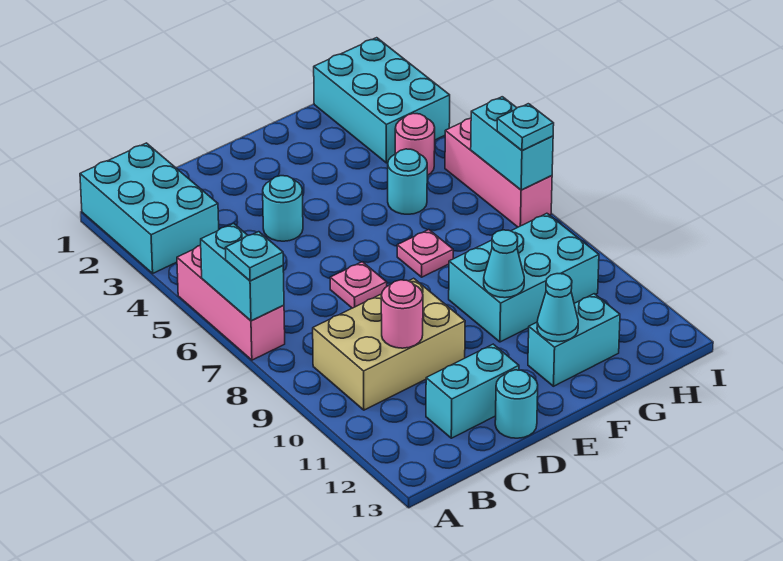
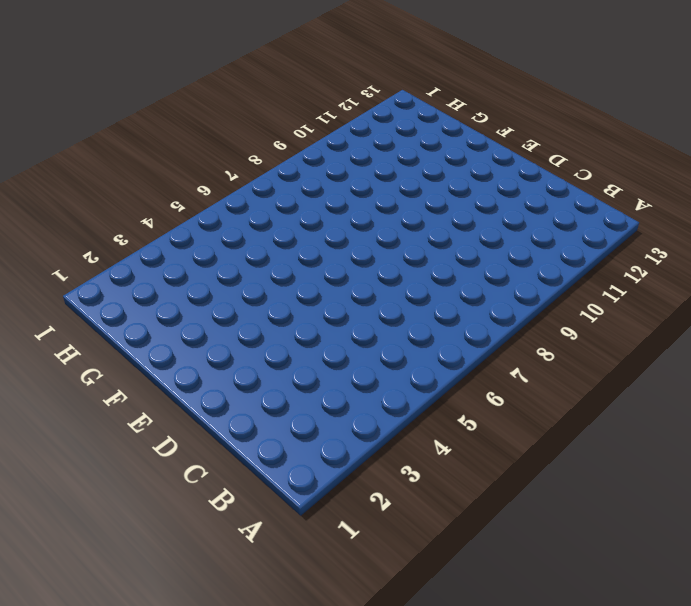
none -> cyan 2x3 brick [80,143,219,273]
none -> pink 1x3 brick [177,245,285,360]
none -> tan 2x3 brick [313,278,465,410]

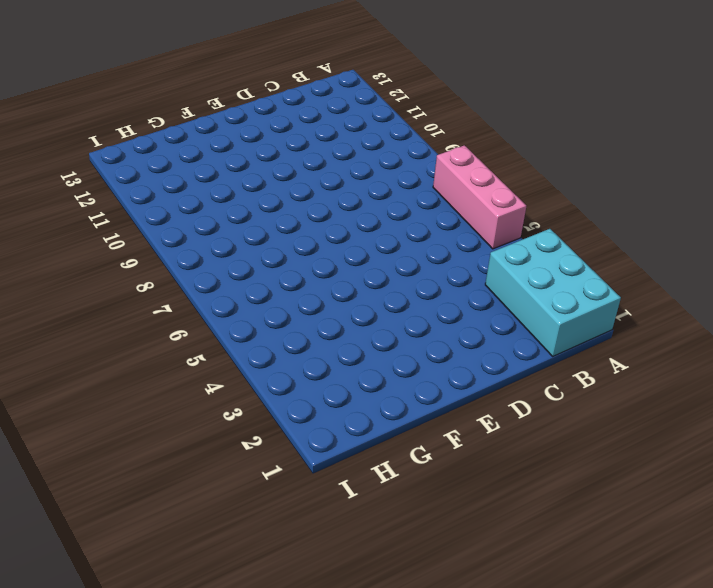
none -> tan 2x3 brick [313,278,465,410]
none -> cyan 1x2 brick [426,344,519,438]
none -> cyan 1x1 round brick [263,176,303,241]

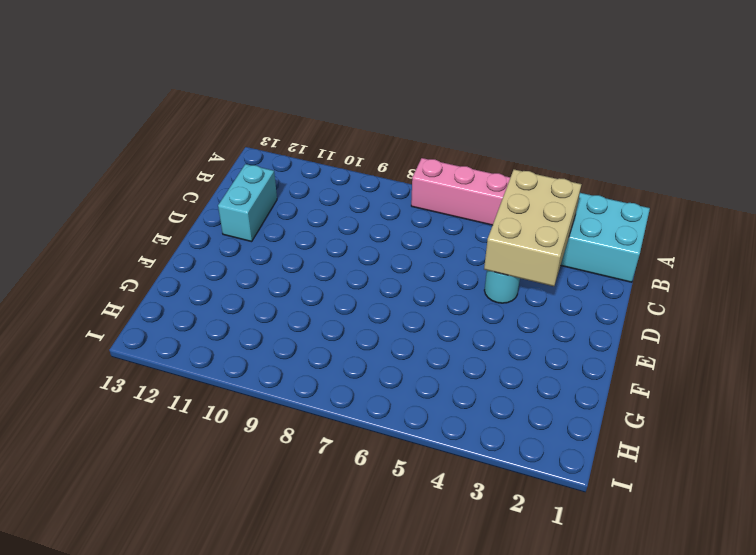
tan 2x3 brick [484,169,582,286] -> tan 2x3 brick moved to [313,278,465,410]
none -> pink 1x1 plate [330,262,387,308]
none -> cyan 1x1 round brick [495,370,538,438]
none -> pink 1x1 plate [397,230,453,277]

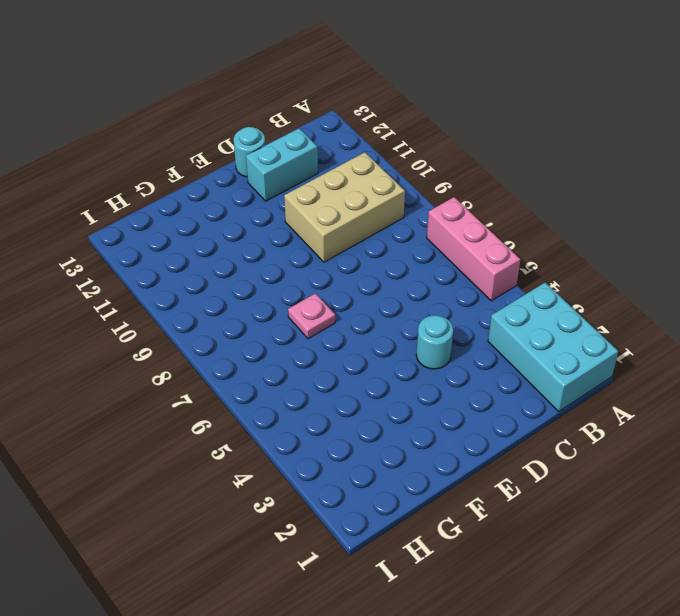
none -> pink 1x1 plate [330,262,387,308]
none -> cyan 2x3 brick [449,213,599,342]
none -> cyan 1x2 brick [528,294,620,386]

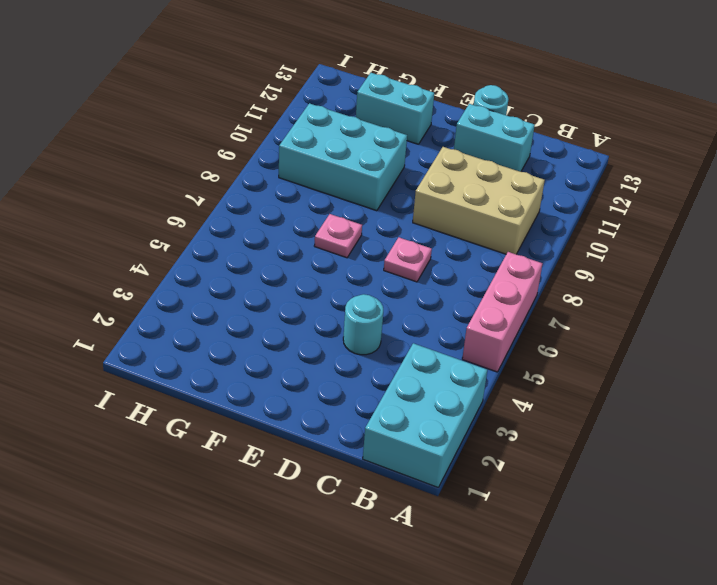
none -> cyan 1x1 round brick [388,149,427,214]
none -> cyan 2x3 brick [314,38,450,163]
none -> pink 1x1 round brick [395,113,435,175]

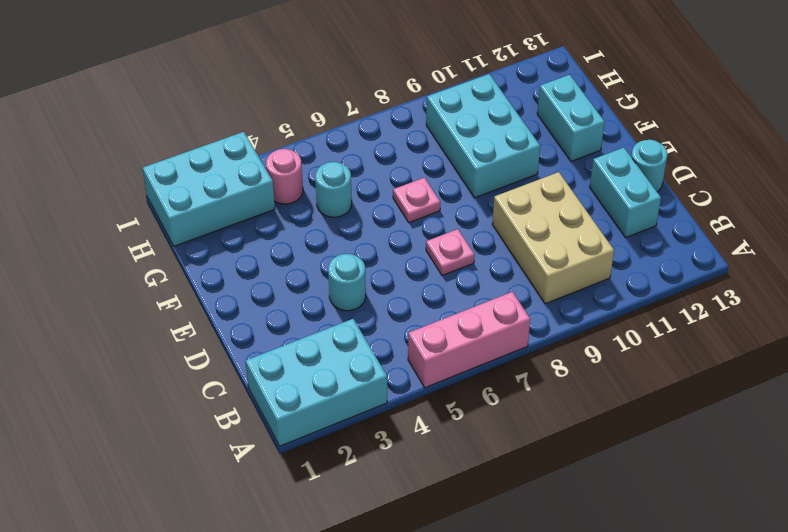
none -> pink 1x3 brick [445,118,552,227]
none -> cyan 1x2 brick [201,223,284,321]
none -> pink 1x1 round brick [381,280,423,348]

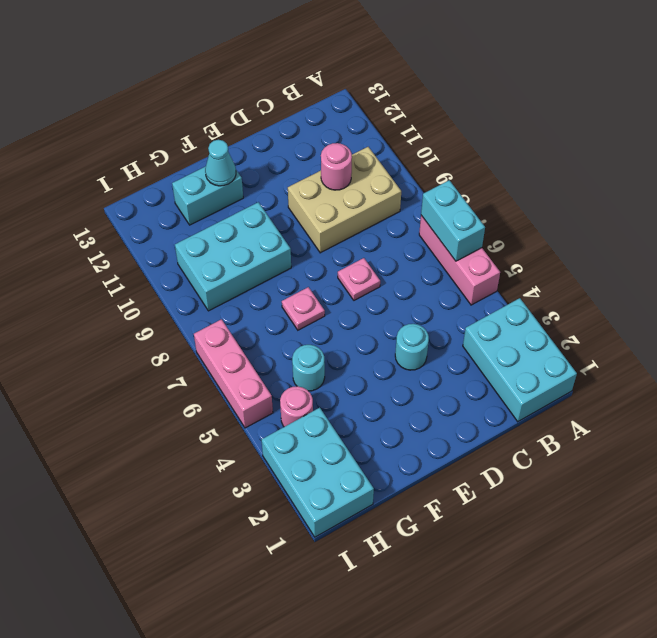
none -> cyan 1x2 brick [426,344,519,438]
none -> cyan 1x1 round brick [495,370,538,438]
none -> cyan 1x1 cone [484,230,524,298]

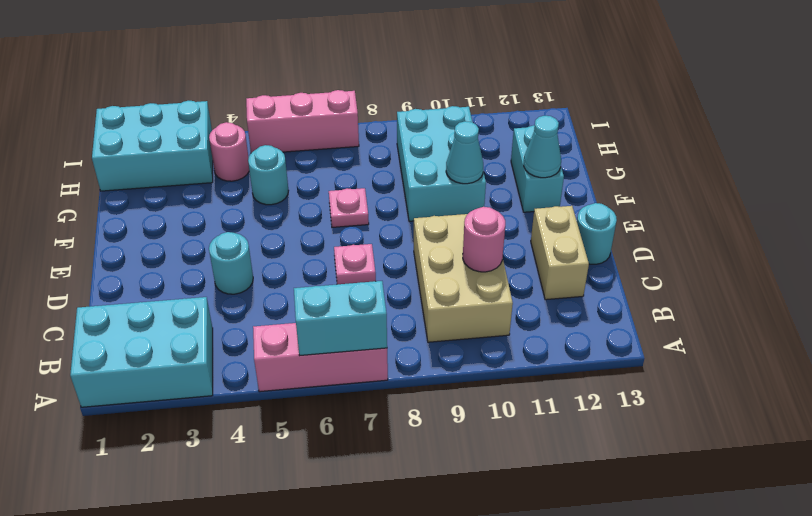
tan 1x2 brick [531,206,589,300] -> cyan 1x2 brick [426,344,519,438]
none -> cyan 1x2 brick [471,97,553,190]
none -> cyan 1x1 plate [225,232,283,281]
none -> cyan 1x1 plate [497,104,554,150]

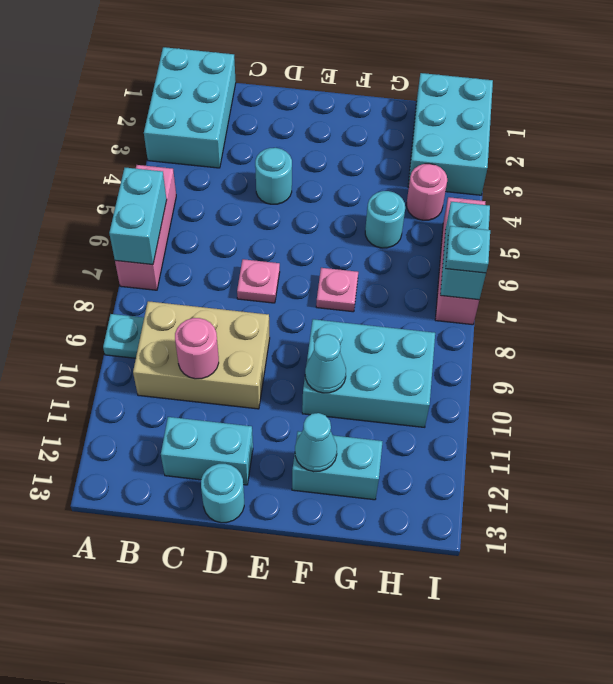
cyan 1x1 plate [103,314,144,358] -> cyan 1x1 plate moved to [225,232,283,281]

